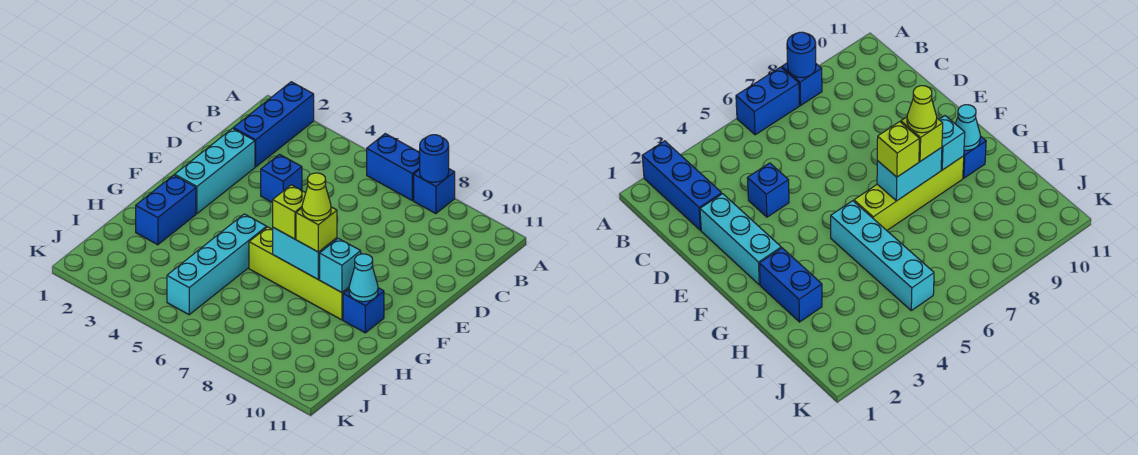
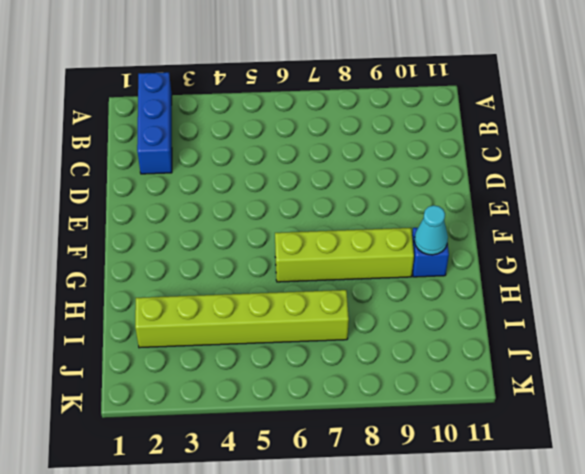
lime 1x6 brick [135,290,349,348] -> cyan 1x4 brick [167,214,267,315]
none -> blue 1x2 brick [367,134,420,201]
none -> blue 1x1 brick [414,169,455,214]
none -> cyan 1x3 brick [175,128,255,213]

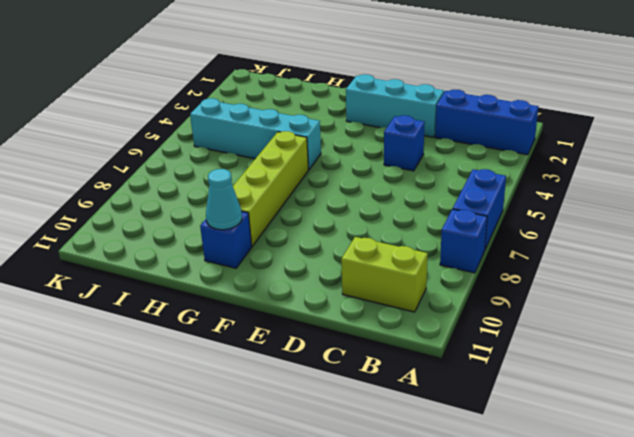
lime 1x2 brick [341,237,428,312] -> none
none -> blue 1x2 brick [136,175,196,245]
none -> blue 1x1 round brick [420,135,449,182]
none -> cyan 1x2 brick [273,227,337,279]

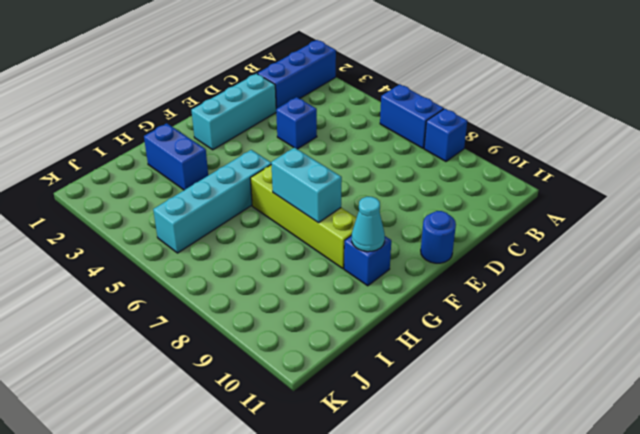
blue 1x1 round brick [421,211,456,263] -> blue 1x1 round brick moved to [420,135,449,182]
blue 1x2 brick [144,123,208,190] -> blue 1x2 brick turned to [136,175,196,245]
none -> cyan 1x1 brick [320,238,361,292]
none -> lime 1x1 brick [273,185,306,239]
none -> lime 1x1 brick [296,207,337,252]

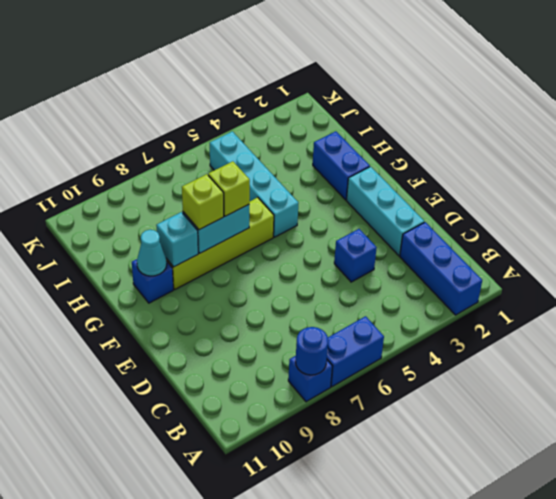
none -> lime 1x1 cone [302,173,331,221]

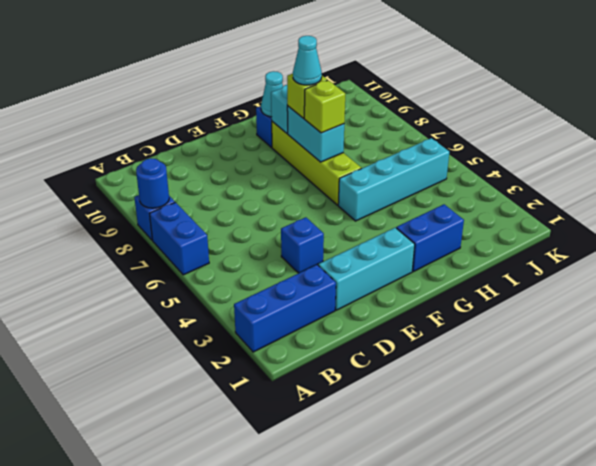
cyan 1x1 cone [293,36,322,85] -> lime 1x1 cone [302,173,331,221]

